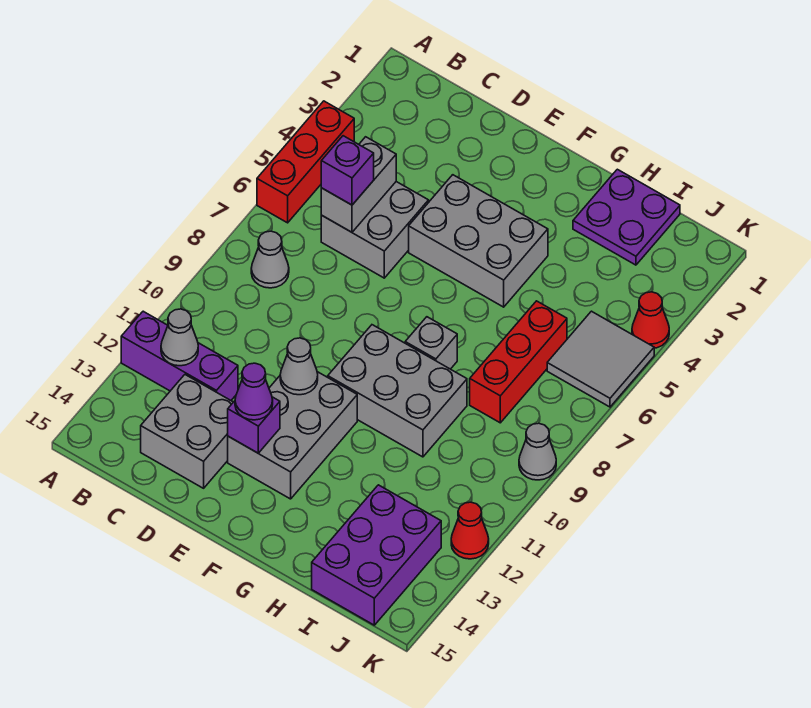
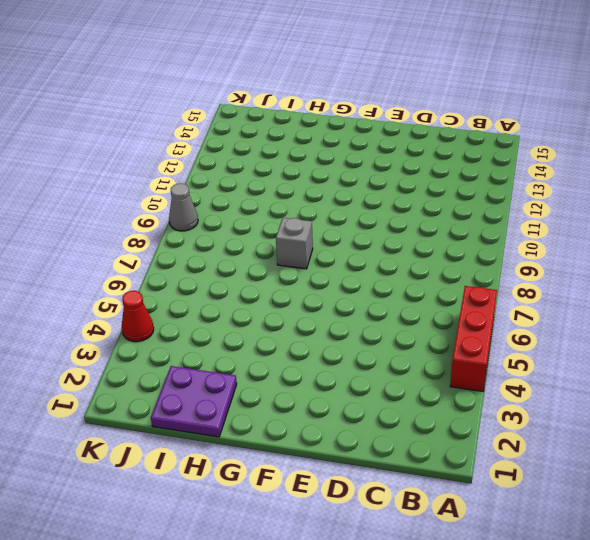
none -> purple 1x3 brick [121,311,238,400]
none -> grey 1x1 cone [251,231,289,288]
none -> grey 2x2 brick [321,182,429,278]

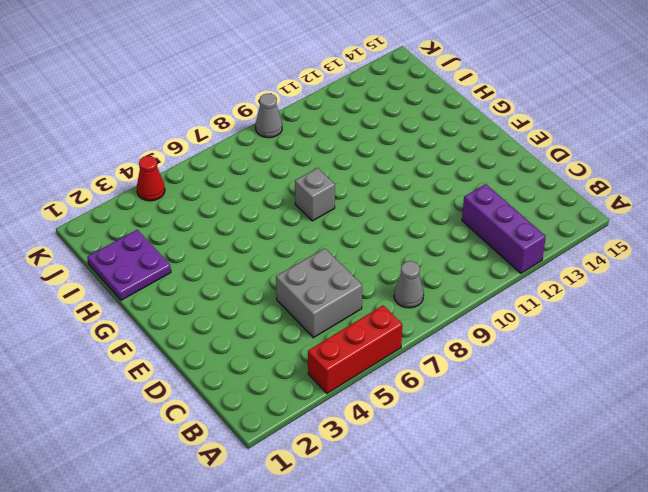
none -> grey 2x2 brick [141,375,233,488]
none -> grey 2x3 brick [409,175,548,307]
none -> grey 2x3 brick [228,372,357,499]

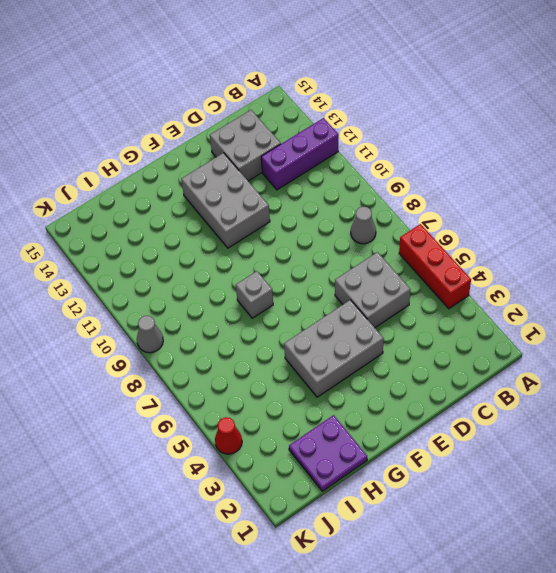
none -> grey 2x3 brick [328,325,467,457]
none -> red 1x3 brick [470,301,567,423]
none -> purple 2x3 brick [312,485,441,625]

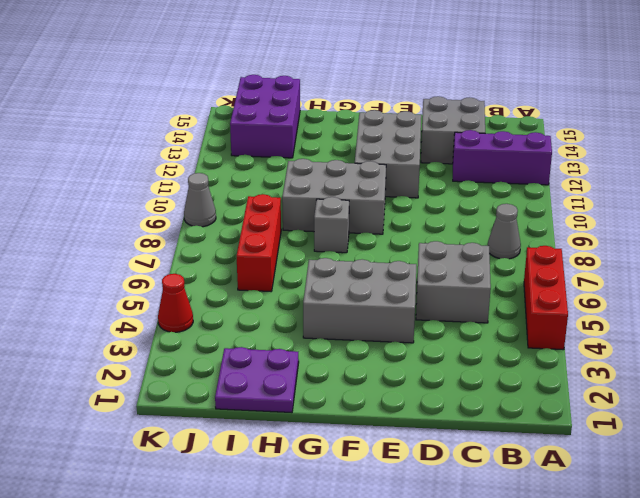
none -> grey 2x2 tile [547,311,654,407]
none -> red 1x1 cone [451,502,489,559]
none -> grey 1x1 cone [161,309,198,366]

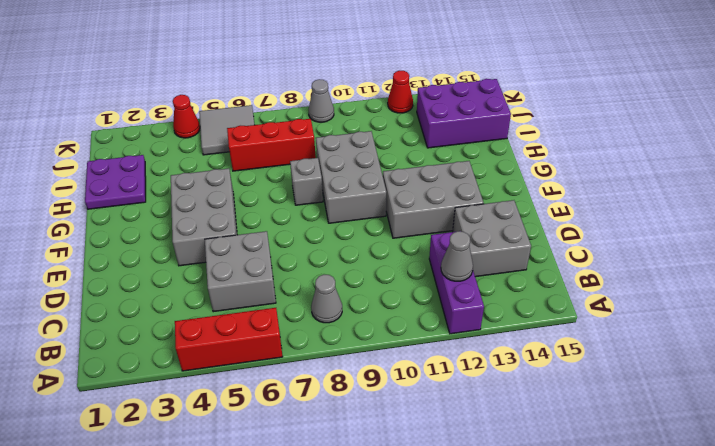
none -> grey 1x2 brick [321,137,396,232]
none -> grey 1x1 cone [280,338,318,395]
none -> purple 1x1 brick [228,397,280,453]

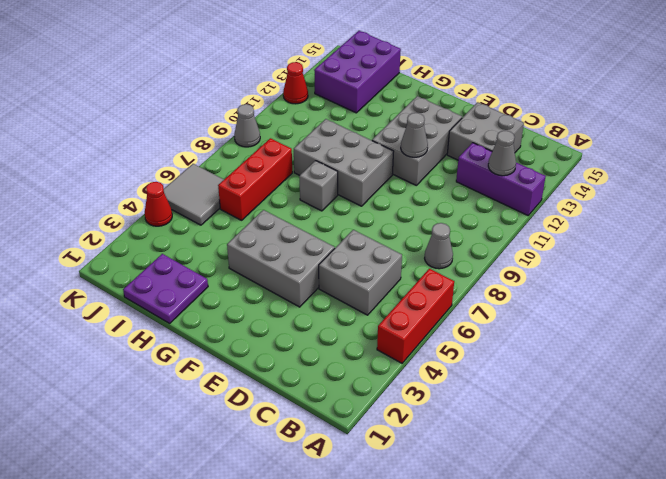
none -> grey 1x2 brick [321,137,396,232]
none -> purple 1x1 brick [228,397,280,453]
none -> purple 1x1 brick [321,136,374,205]

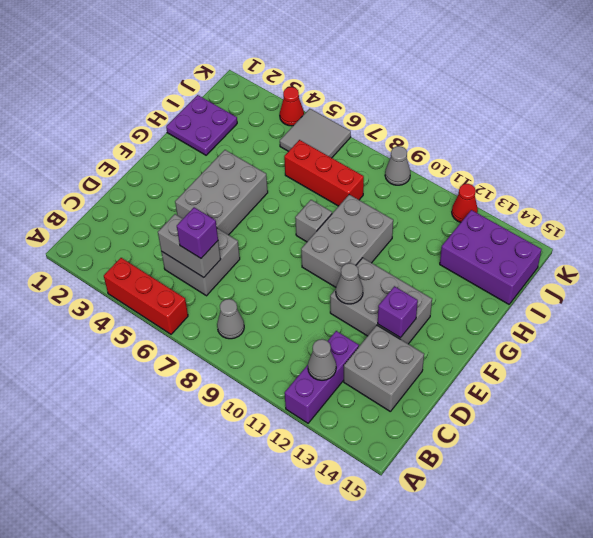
none -> purple 1x1 cone [235,363,273,420]

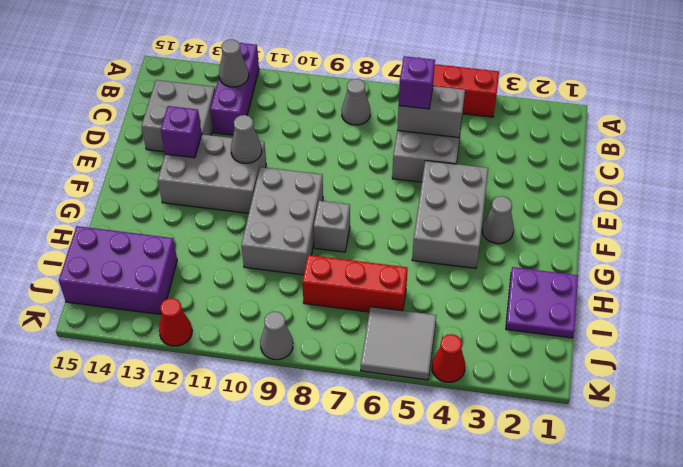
grey 1x1 cone [482,196,514,244] -> none
none -> purple 1x1 cone [235,363,273,420]

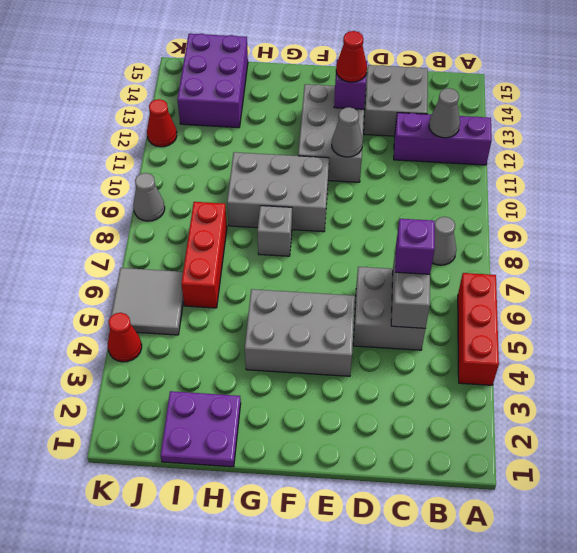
red 1x1 cone [336,31,367,82] -> purple 1x1 cone [235,363,273,420]

